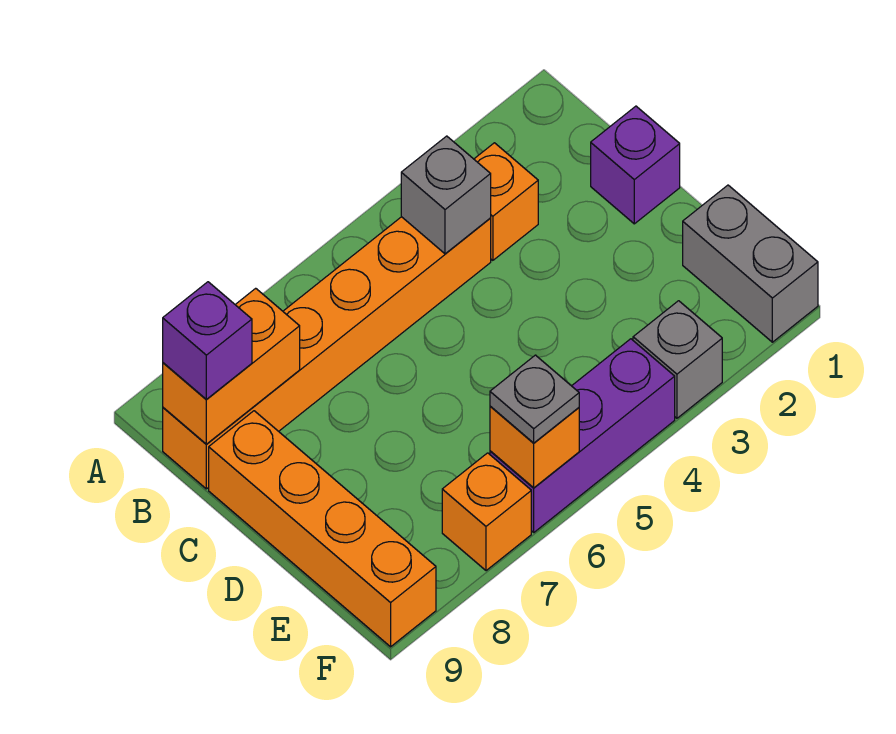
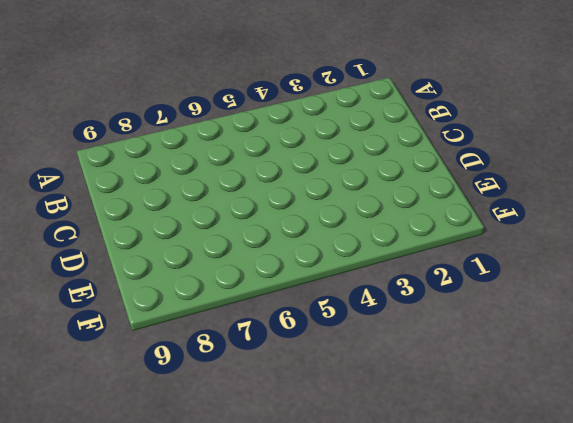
none -> orange 1x1 brick [474,143,538,260]
none -> orange 1x6 brick [163,217,491,489]
none -> purple 1x1 brick [591,106,680,224]

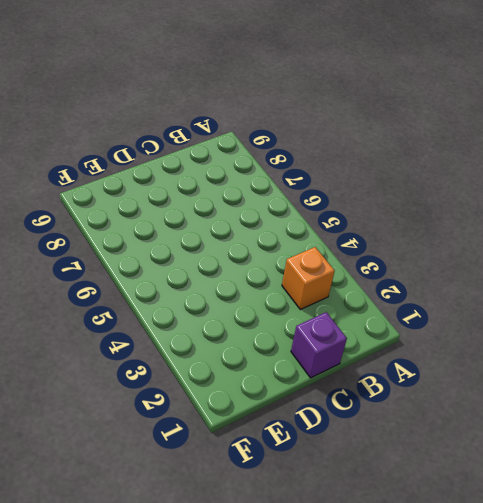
none -> orange 1x6 brick [163,217,491,489]
none -> orange 1x4 brick [209,411,436,647]
none -> grey 1x2 brick [683,185,818,342]

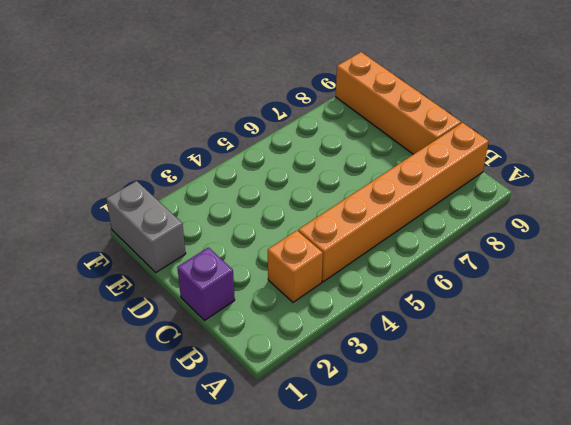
none -> grey 1x1 brick [633,301,722,418]
none -> purple 1x3 brick [490,339,675,532]
none -> orange 1x1 brick [442,453,531,571]

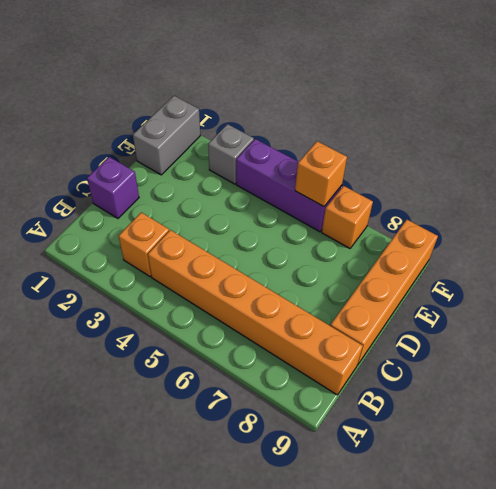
none -> grey 1x1 brick [401,136,491,254]
none -> orange 1x2 brick [163,288,300,444]
none -> purple 1x1 brick [163,282,252,399]

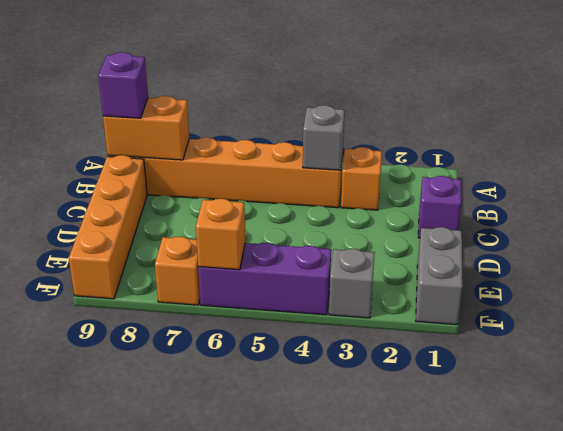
none -> grey 1x1 plate [490,355,579,443]

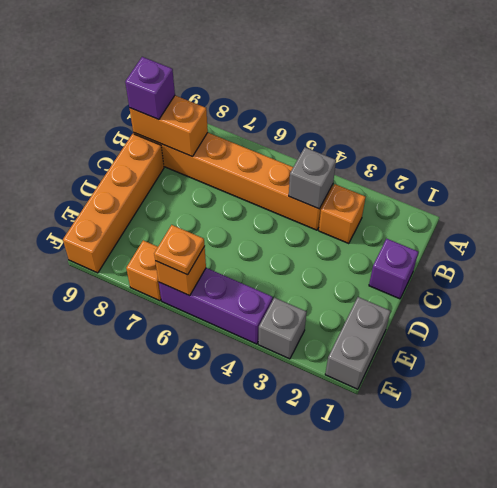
orange 1x1 plate [154,225,205,275] -> grey 1x1 plate [490,355,579,443]

